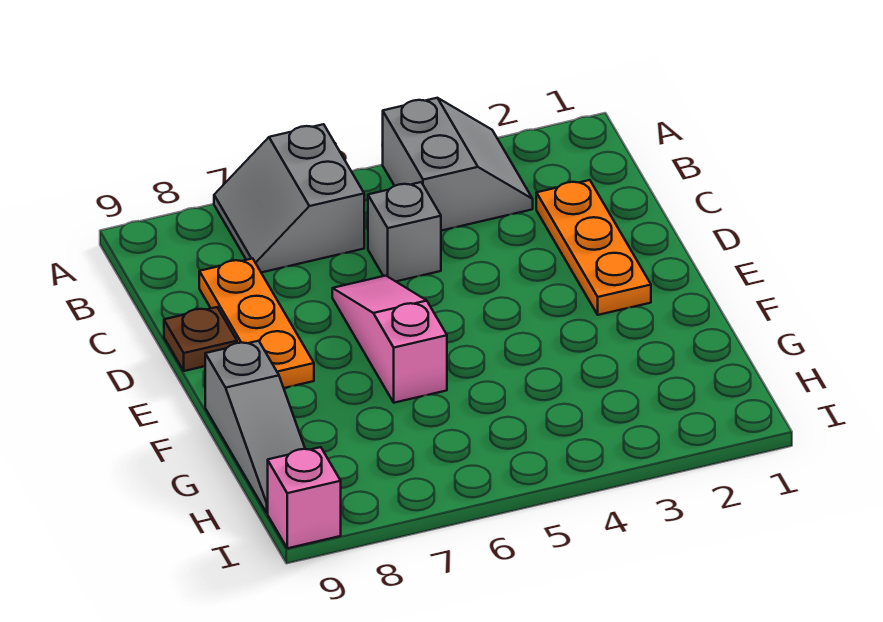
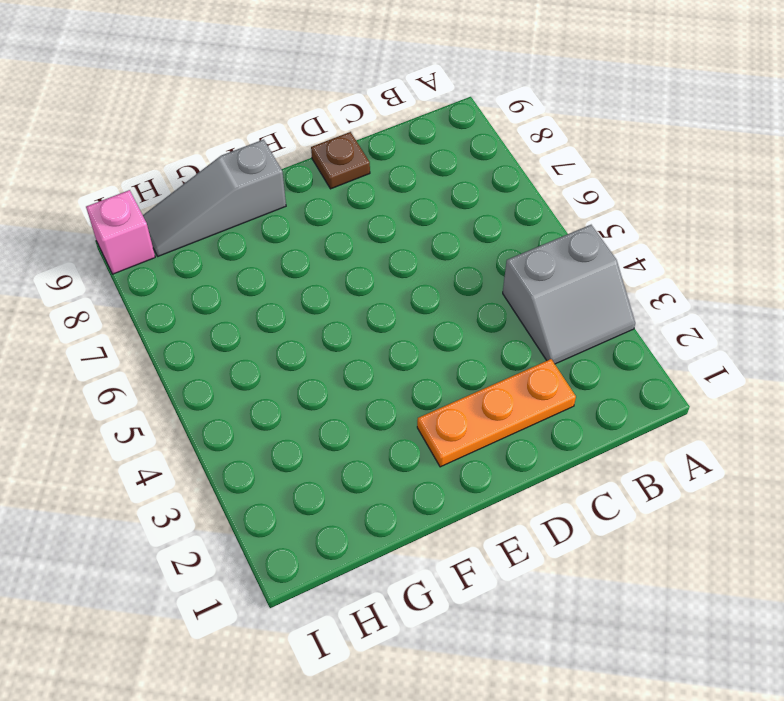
none -> grey 2x2 slope [214,124,364,273]
none -> grey 1x1 brick [368,182,441,281]

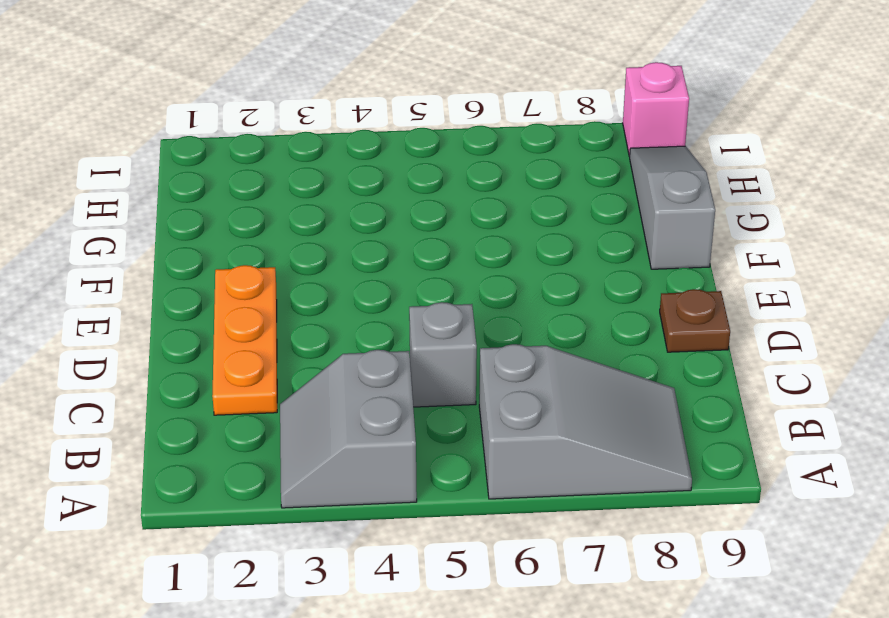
grey 2x3 slope [479,344,692,499] -> grey 2x2 slope [214,124,364,273]
none -> orange 1x3 plate [199,259,314,388]
none -> pink 1x3 slope [332,276,447,403]

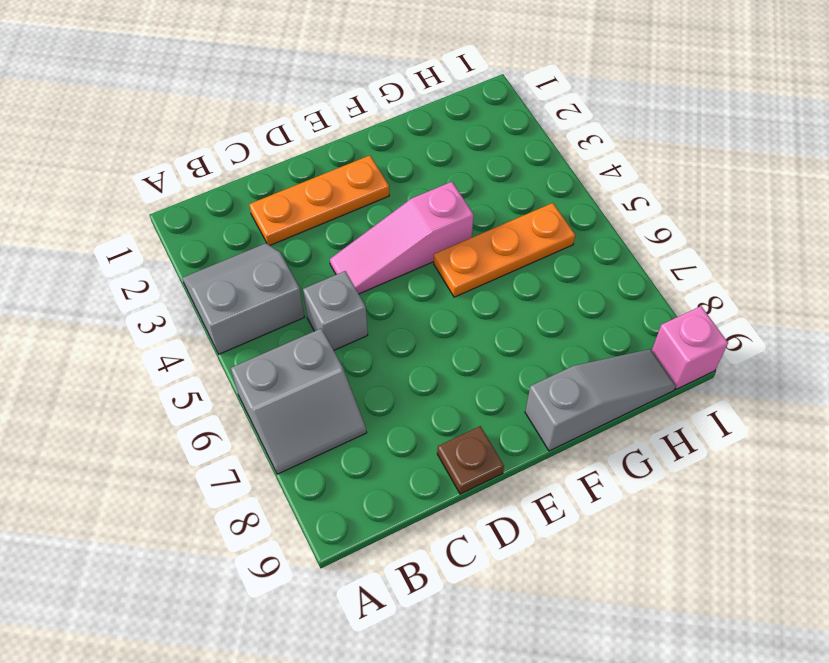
pink 1x3 slope [330,182,473,294] -> pink 1x3 slope moved to [332,276,447,403]
orange 1x3 plate [434,203,575,297] -> orange 1x3 plate moved to [199,259,314,388]

